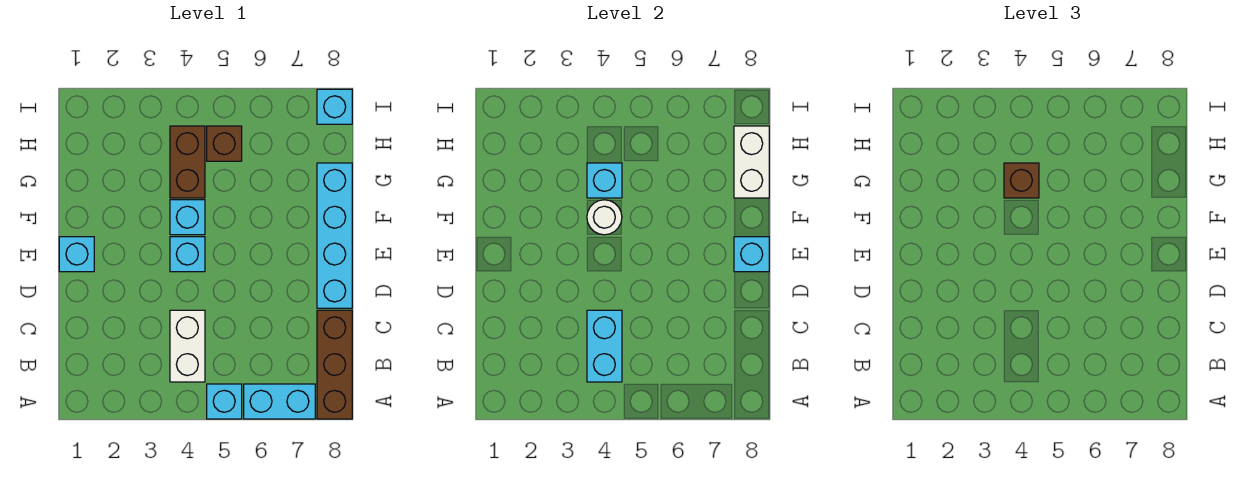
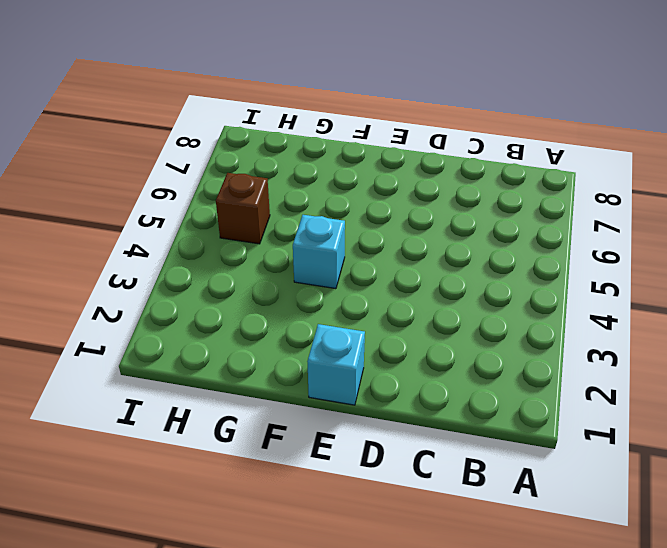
none -> cyan 1x1 brick [207,384,242,419]
none -> cyan 1x2 brick [244,384,315,419]
none -> brown 1x3 brick [317,310,352,419]

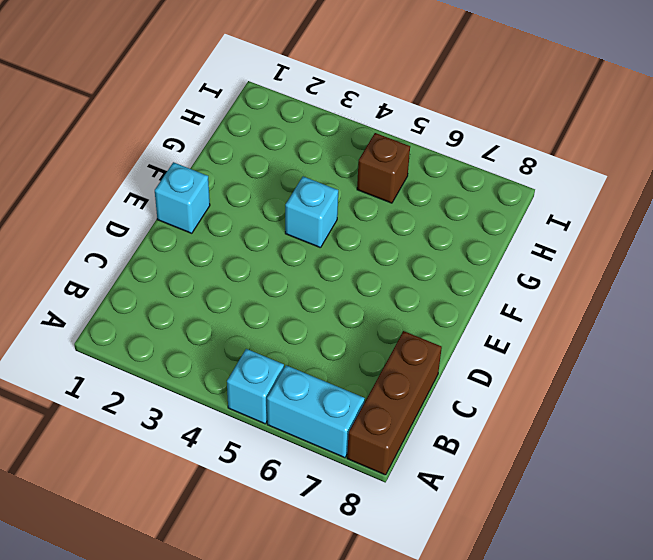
none -> white 1x2 brick [170,310,205,382]
none -> cyan 1x4 brick [317,163,352,308]
none -> cyan 1x1 brick [170,237,205,272]

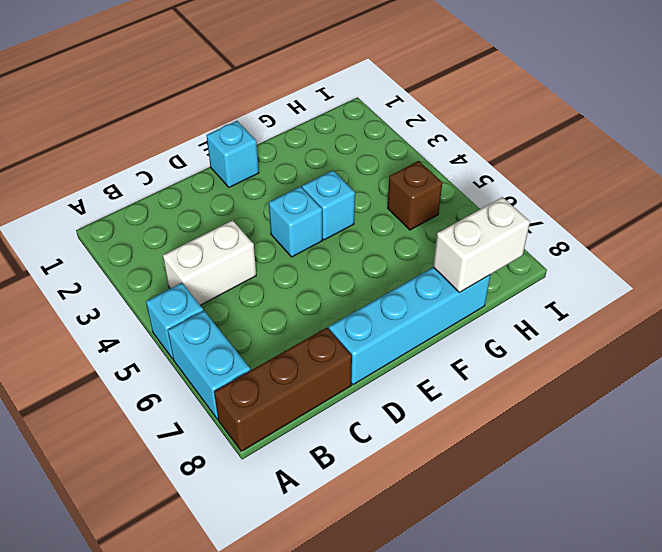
none -> brown 1x2 brick [170,126,205,198]
none -> cyan 1x1 brick [317,89,352,124]
none -> cyan 1x2 brick [587,310,622,382]

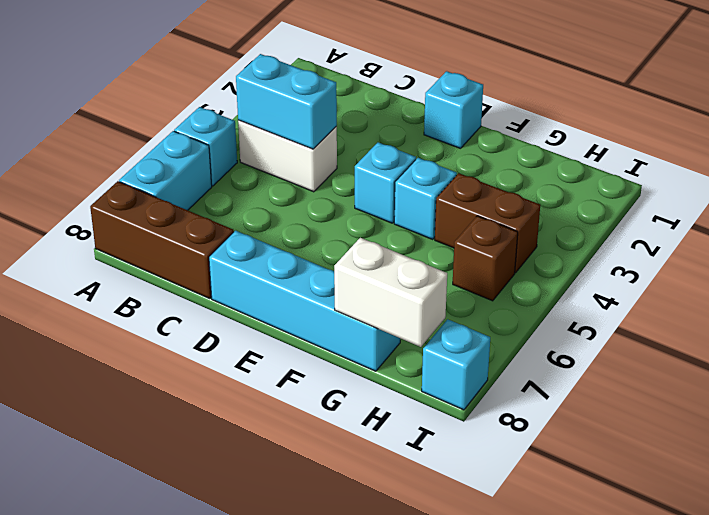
none -> cyan 1x1 brick [734,237,769,272]
none -> white 1x1 round brick [587,200,622,235]
none -> cyan 1x1 brick [587,163,622,198]

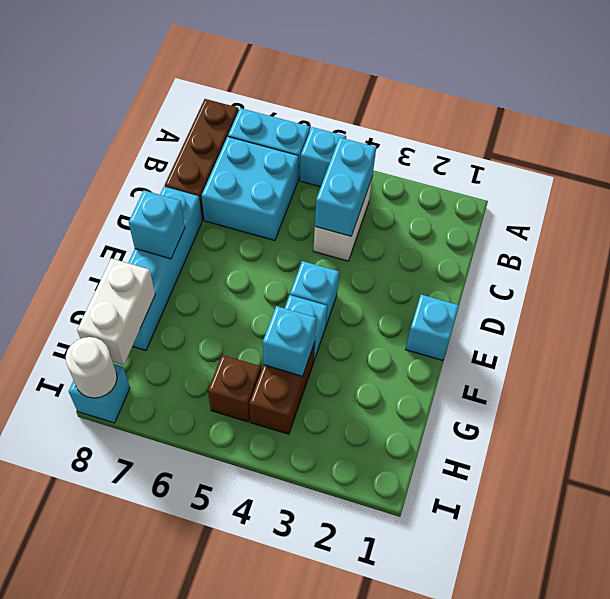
cyan 2x2 brick [202,137,298,241] -> none
white 1x1 round brick [66,337,117,398] -> white 1x1 round brick moved to [587,200,622,235]
none -> brown 1x1 brick [1004,163,1039,198]

